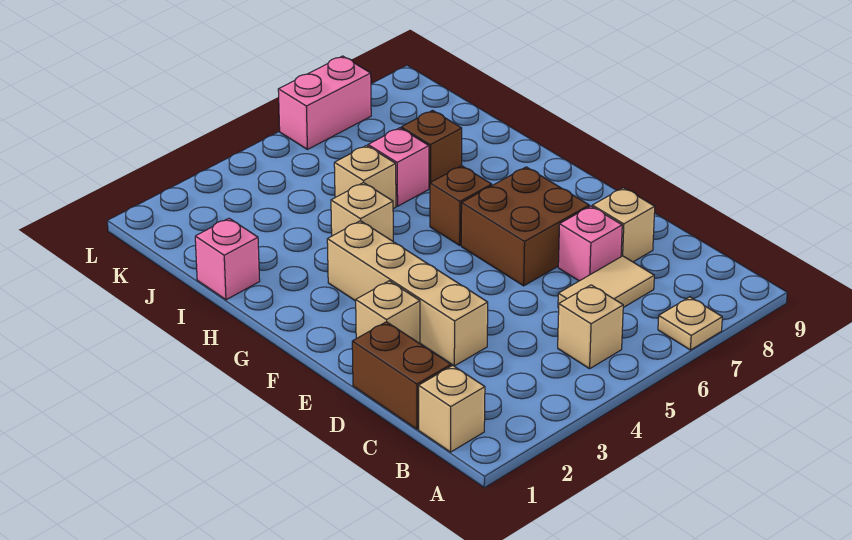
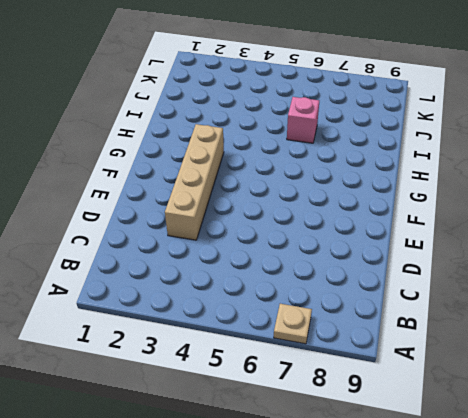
none -> tan 1x1 brick [419,365,485,452]
none -> tan 1x1 brick [558,285,623,369]
none -> brown 1x2 brick [352,322,451,429]

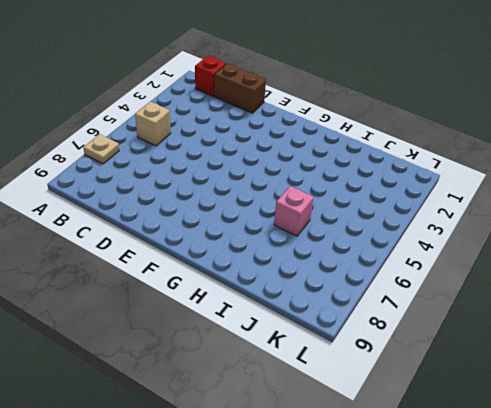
red 1x1 brick [195,56,226,96] -> tan 1x1 brick [419,365,485,452]
none -> tan 1x2 tile [558,256,654,308]
none -> tan 1x4 brick [327,221,488,366]
none -> pink 1x1 brick [558,206,622,281]

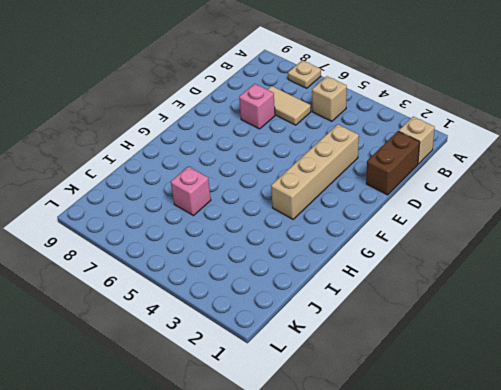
none -> tan 1x1 brick [592,188,655,262]
none -> tan 1x1 brick [356,281,420,344]
none -> brown 2x2 brick [461,167,589,286]

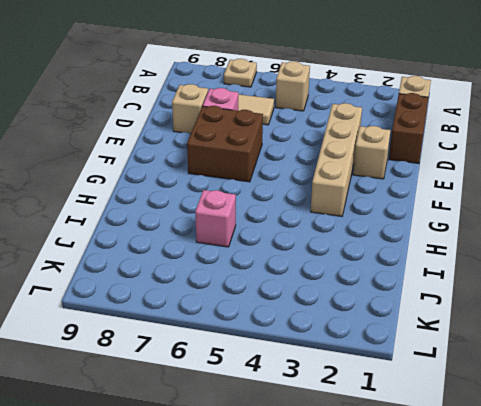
none -> brown 1x1 brick [430,166,492,245]
none -> tan 1x1 brick [331,182,393,241]
none -> pink 1x1 brick [195,218,260,300]

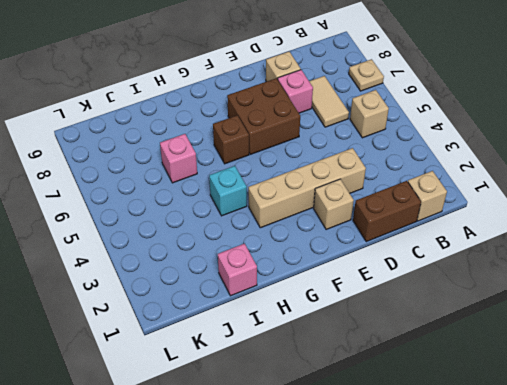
cyan 1x1 brick [209,166,247,216] -> tan 1x1 brick [331,182,393,241]
none -> tan 1x1 brick [334,145,396,209]
none -> brown 1x1 brick [401,111,462,188]
none -> pink 1x2 brick [278,56,371,149]

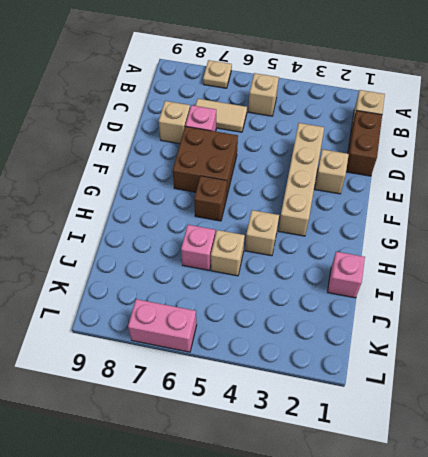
none -> brown 1x1 brick [401,111,462,188]

